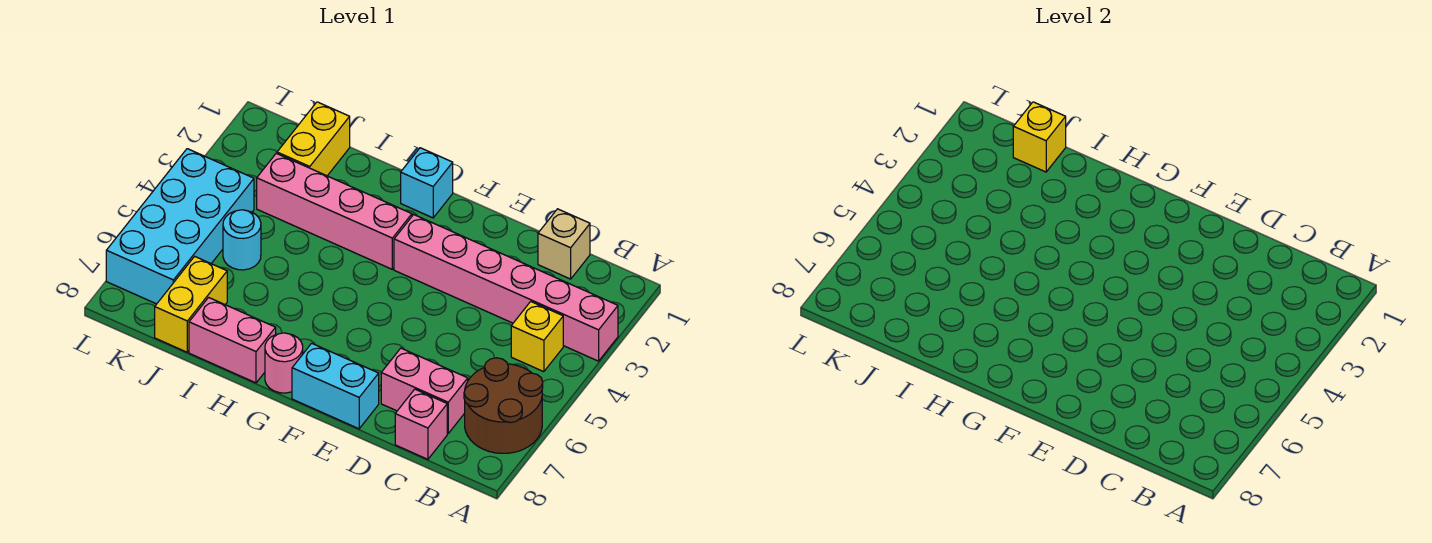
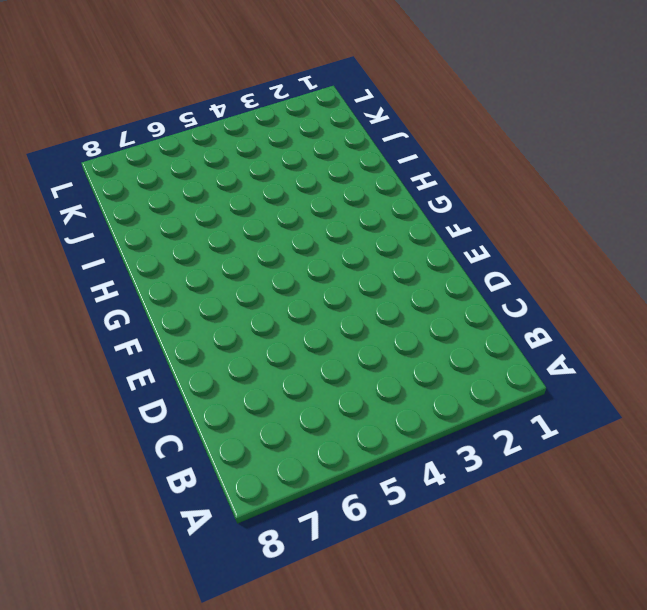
none -> pink 1x6 brick [394,215,618,361]
none -> brown 2x2 round brick [464,358,543,453]
none -> yellow 1x1 brick [511,302,563,372]

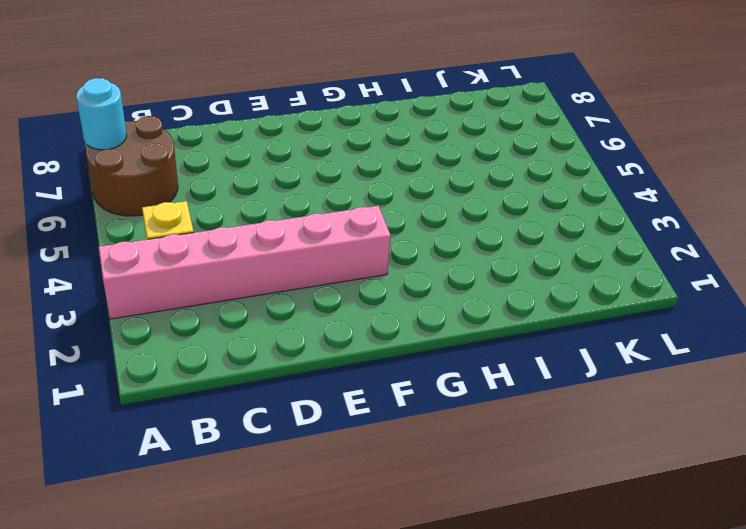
cyan 1x1 round brick [76,78,126,150] -> cyan 1x1 round brick moved to [223,210,261,270]
none -> tan 1x1 brick [538,209,590,279]
none -> pink 1x2 brick [381,348,468,433]
none -> pink 1x1 brick [395,389,447,459]

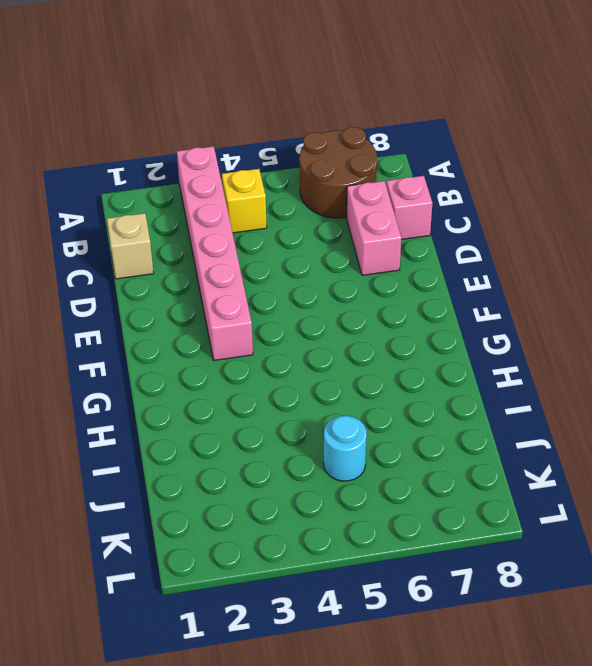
none -> cyan 1x2 brick [292,343,379,429]
none -> cyan 1x1 brick [401,148,453,218]
none -> pink 1x4 brick [257,153,412,269]

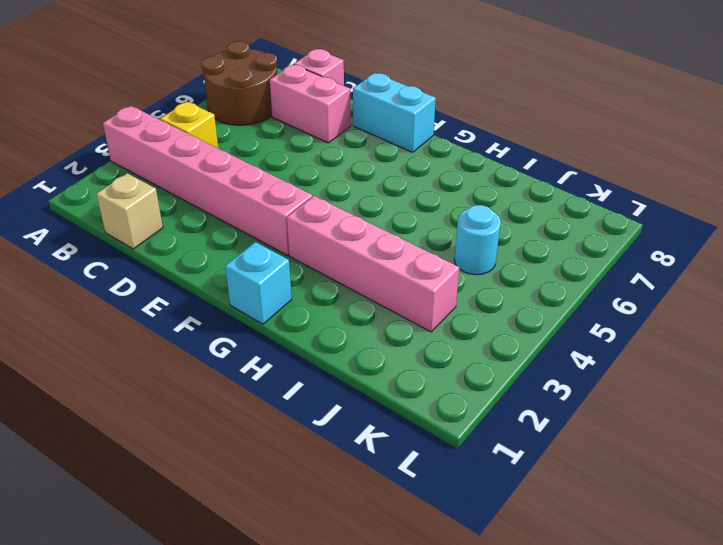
none -> pink 1x1 round brick [265,333,303,393]
none -> pink 1x2 brick [189,297,276,383]
none -> yellow 1x2 brick [277,102,350,176]

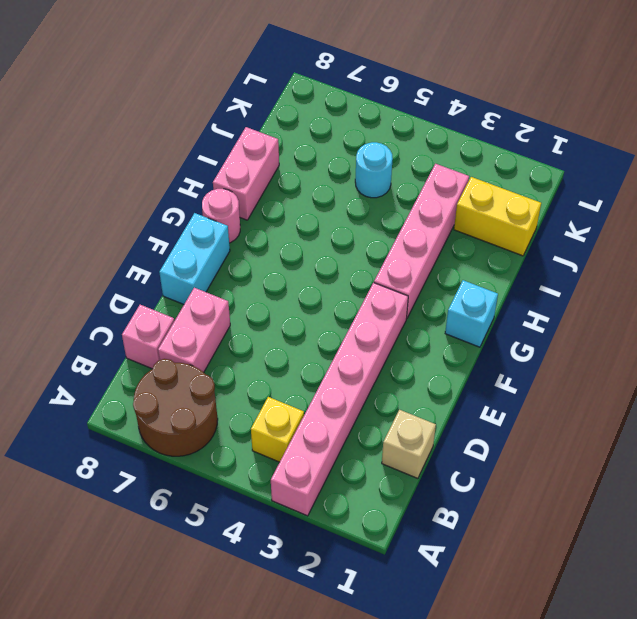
none -> yellow 1x2 brick [155,256,227,352]
none -> cyan 2x4 brick [106,149,254,304]
none -> yellow 1x1 brick [1013,102,1066,172]

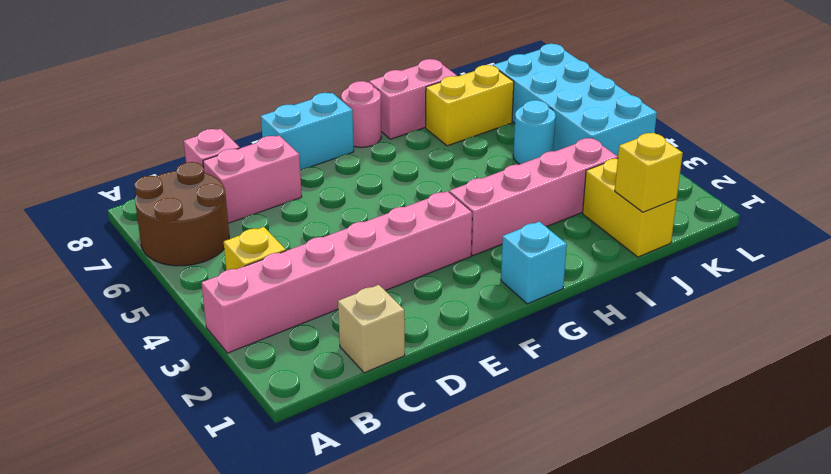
yellow 1x2 brick [426,65,514,146] -> yellow 1x2 brick turned to [155,256,227,352]

